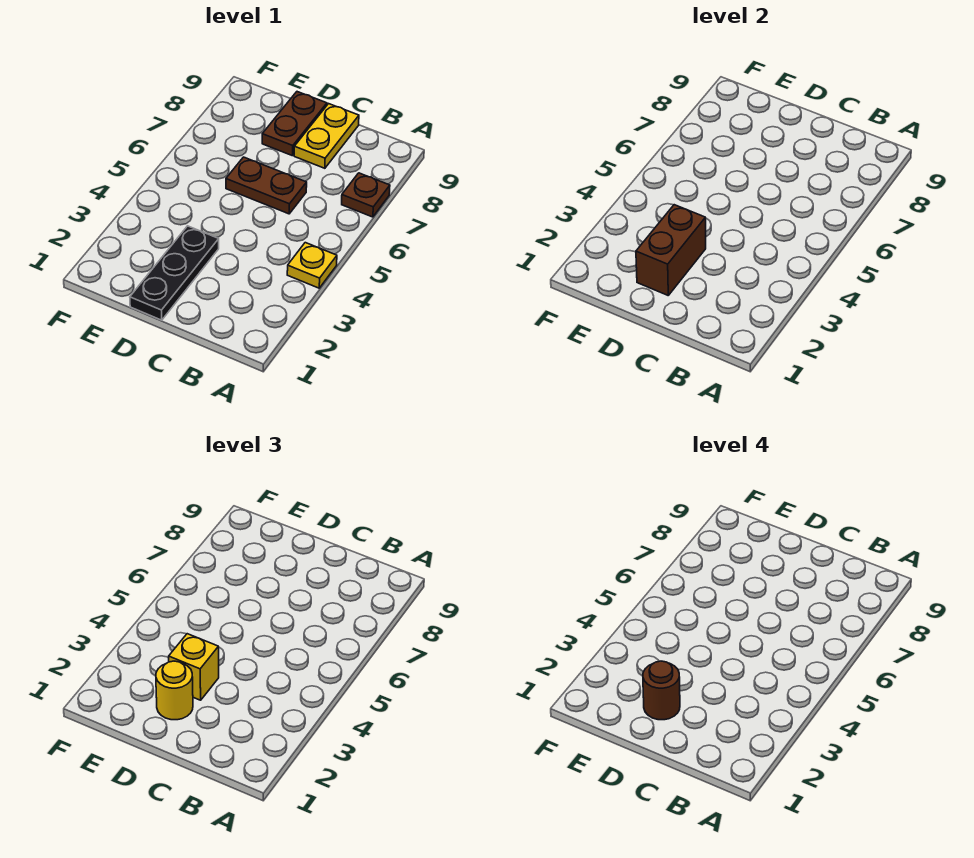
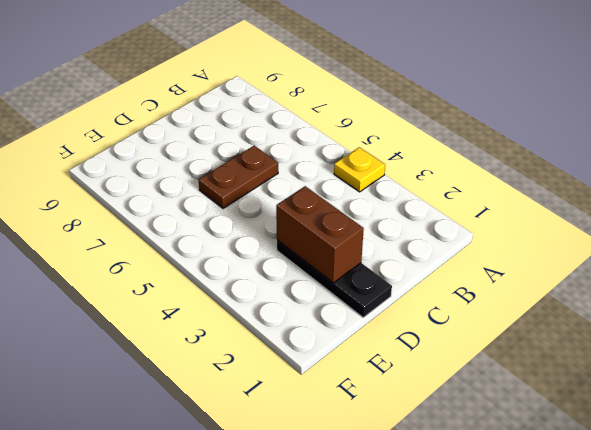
none -> brown 1x1 plate [342,173,390,217]
none -> yellow 1x2 plate [294,104,359,168]

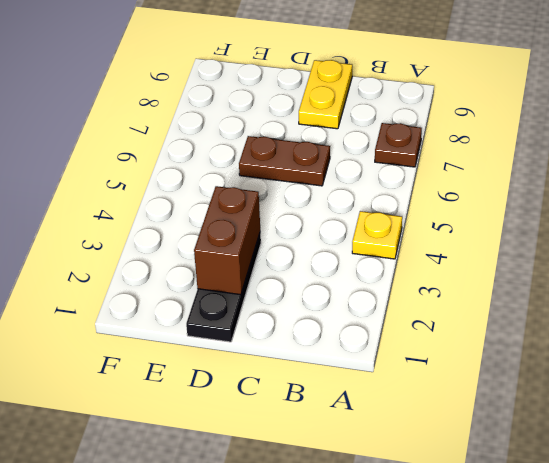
none -> brown 1x2 plate [262,92,327,156]
none -> yellow 1x1 round brick [156,661,193,720]

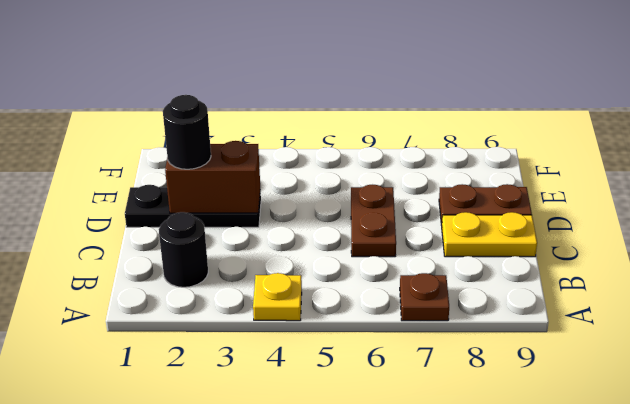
black 1x1 round brick [159,212,208,287] -> none
black 1x1 round brick [163,95,211,169] -> yellow 1x1 round brick [156,661,193,720]
none -> yellow 1x1 brick [169,634,219,700]
none -> brown 1x1 round brick [643,661,680,720]

